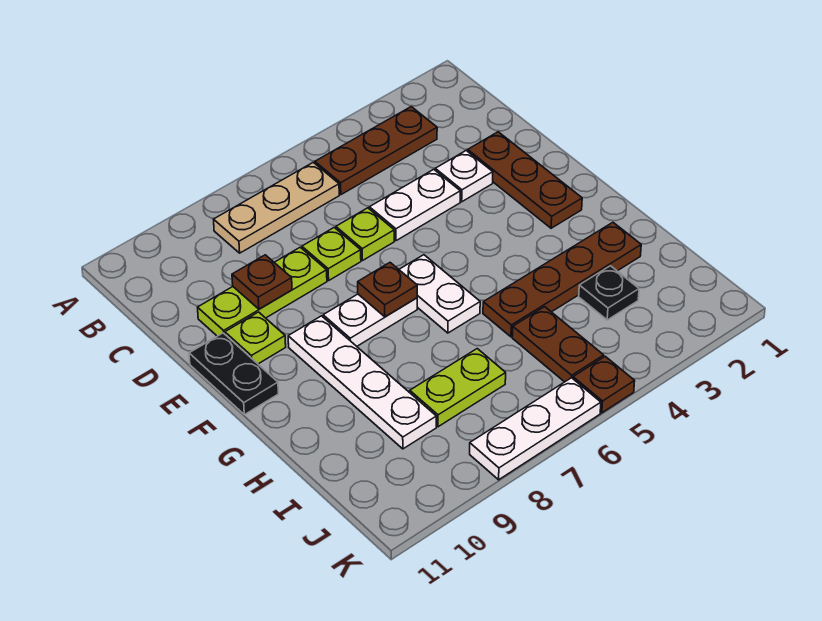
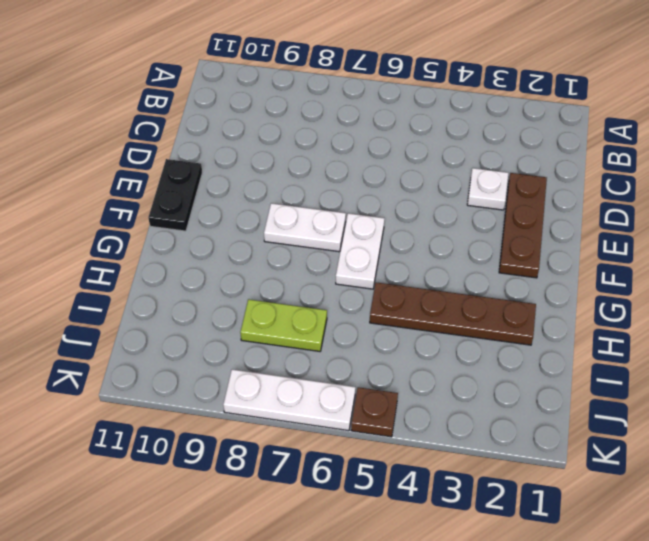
none -> brown 1x3 plate [315,107,437,195]
none -> tan 1x3 plate [213,162,339,253]
none -> white 1x2 plate [369,169,460,241]

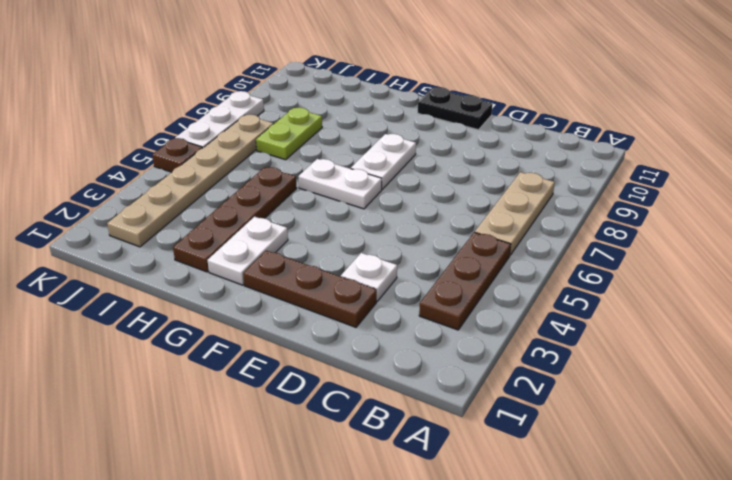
white 1x2 plate [208,217,288,285] -> white 1x2 plate moved to [369,169,460,241]
tan 1x6 plate [107,115,273,247] -> brown 1x2 plate [512,307,604,382]
none -> lime 1x1 plate [336,208,394,261]
none -> lime 1x1 plate [302,228,361,281]
none -> lime 1x3 plate [197,247,327,336]

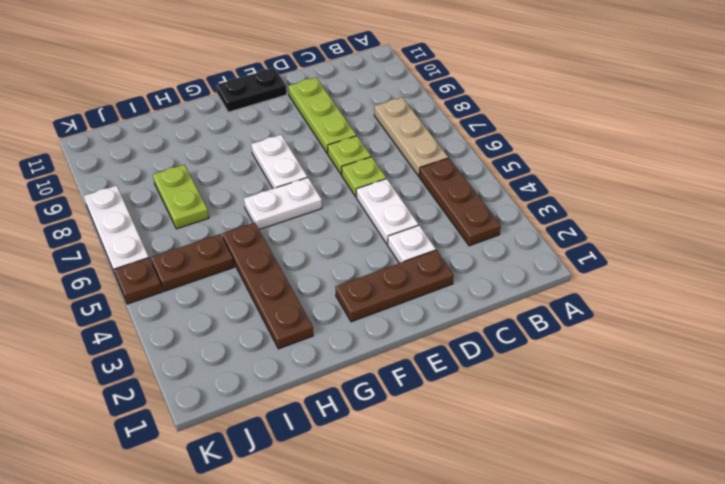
none -> lime 1x1 plate [225,312,286,364]
none -> white 1x4 plate [288,316,436,449]
none -> black 1x1 plate [579,266,639,320]

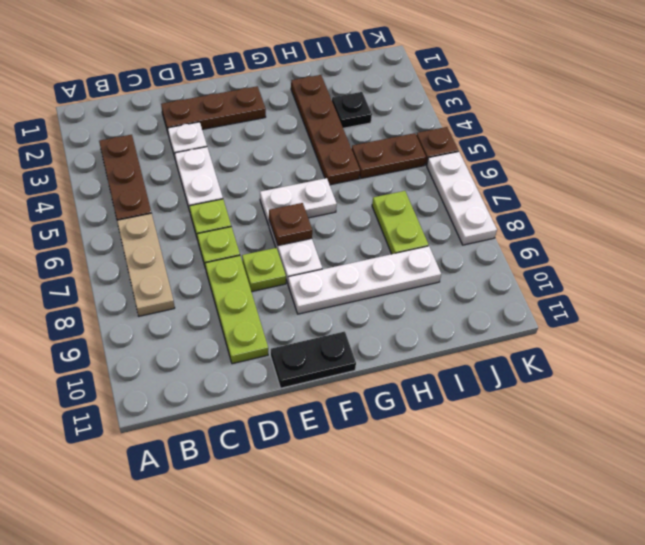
lime 1x1 plate [242,248,286,292] -> lime 1x1 plate moved to [225,312,286,364]
none -> brown 1x1 plate [232,255,292,309]

